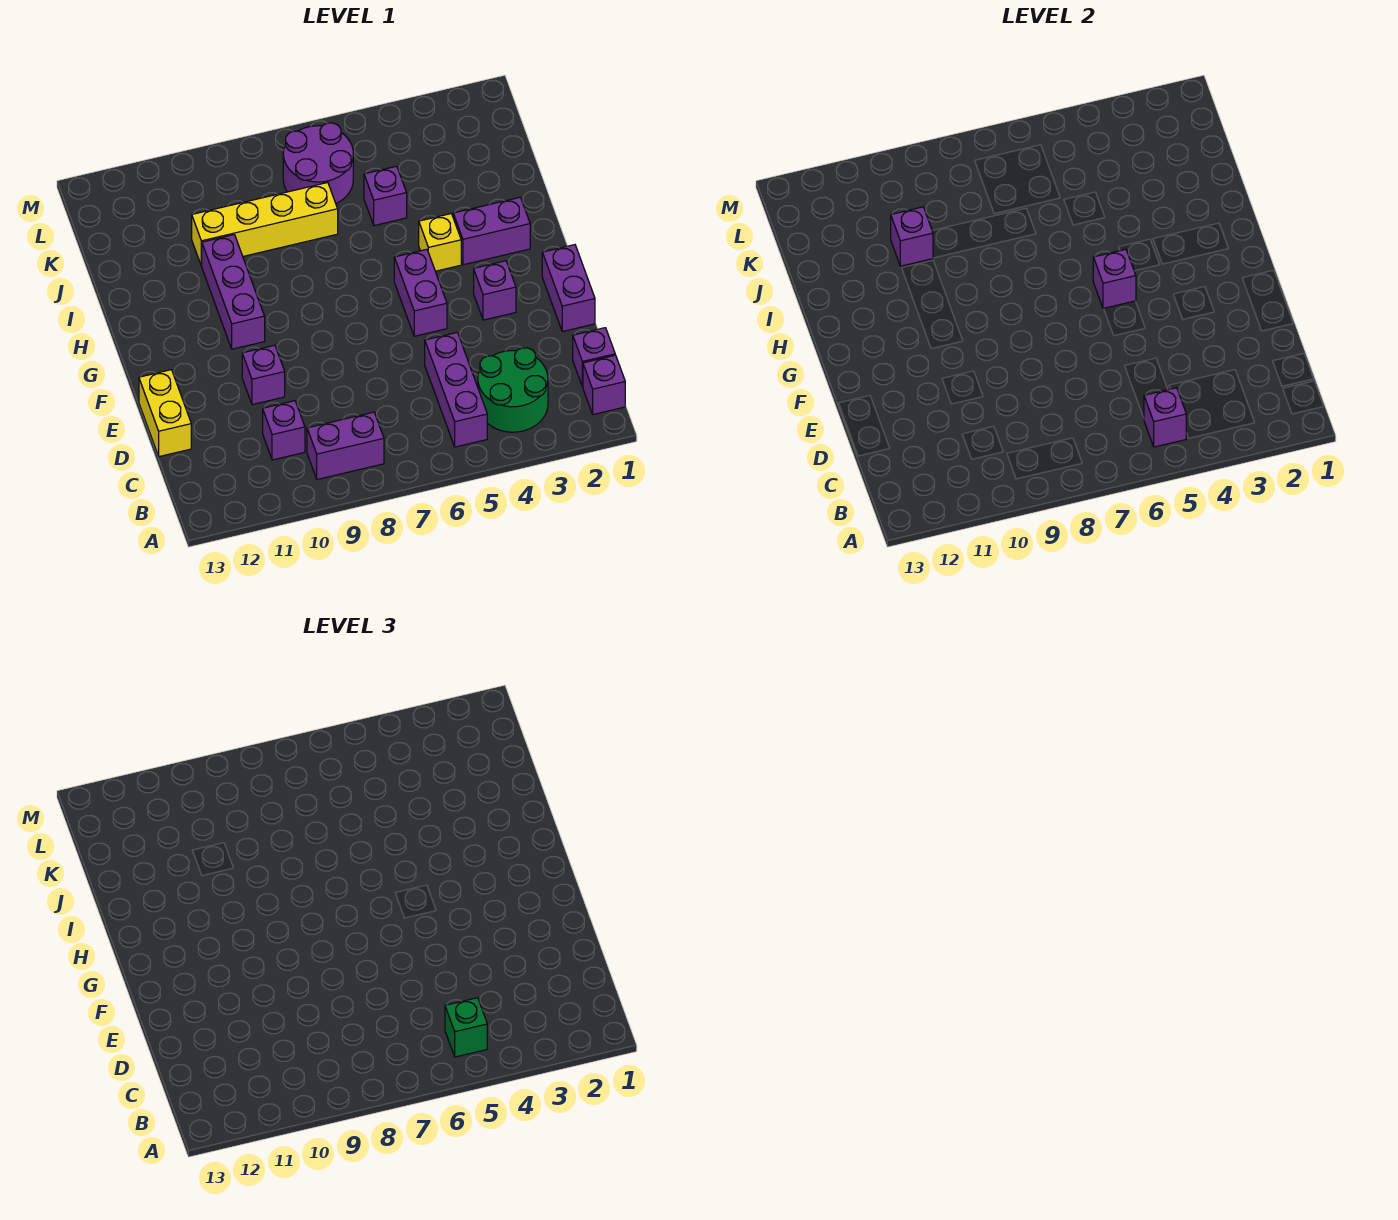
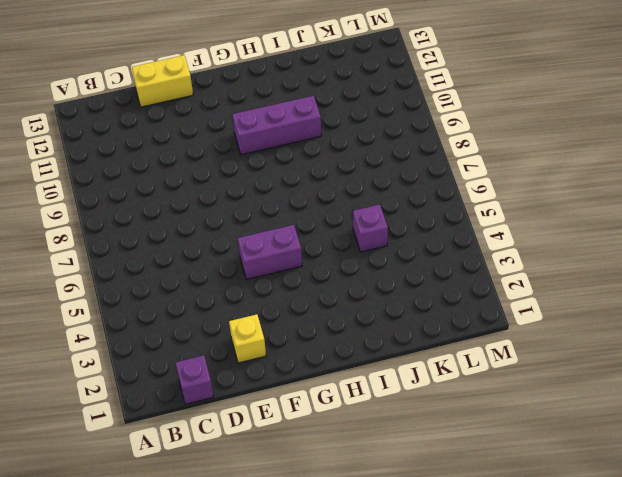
yellow 1x1 brick [229,314,266,363] -> yellow 1x1 brick moved to [419,214,461,271]
none -> purple 1x1 brick [583,355,625,414]
none -> green 2x2 round brick [478,348,548,432]
none -> purple 1x3 brick [425,333,487,447]

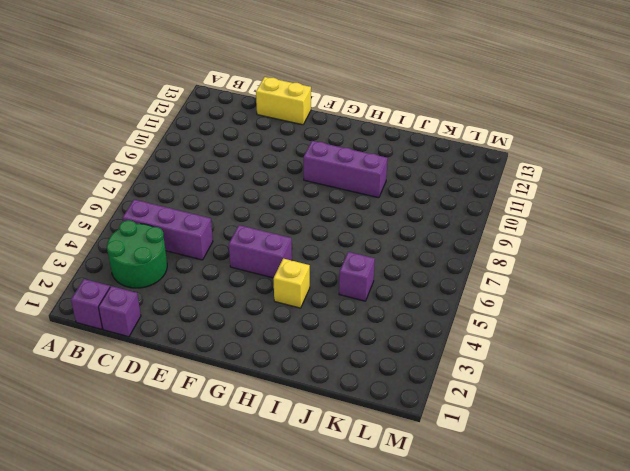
none -> purple 1x2 brick [307,412,384,479]
none -> purple 1x1 brick [263,401,305,460]
none -> purple 1x2 brick [542,245,595,332]

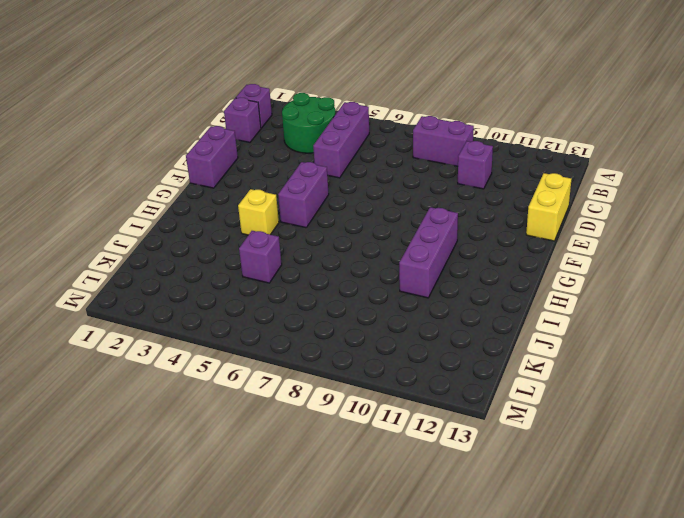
none -> purple 1x1 brick [242,345,285,405]
none -> purple 1x1 brick [474,261,516,320]
none -> purple 1x2 brick [453,197,530,265]

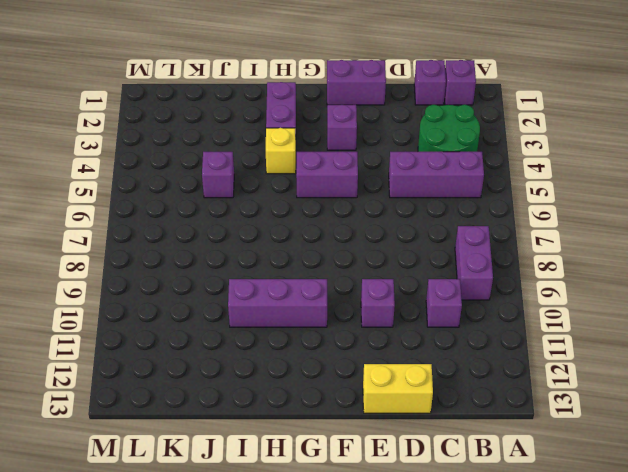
none -> yellow 1x4 brick [192,183,338,266]
none -> purple 2x2 round brick [283,123,353,203]
none -> purple 1x1 brick [1144,388,1186,447]

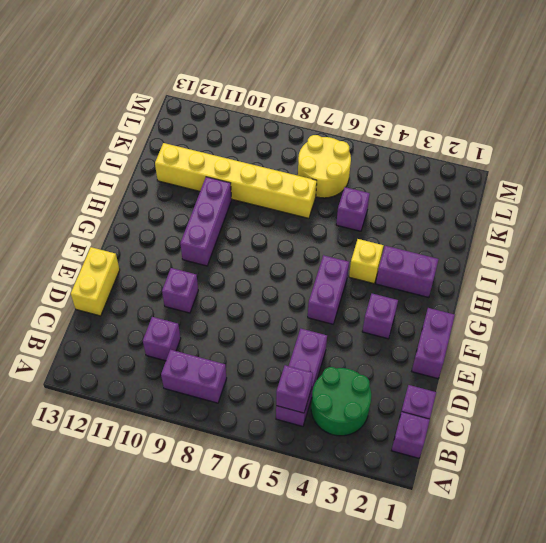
yellow 1x6 brick [155,143,317,218] -> yellow 1x4 brick [192,183,338,266]
yellow 2x2 round brick [298,135,351,198] -> purple 2x2 round brick [283,123,353,203]
none -> purple 1x1 brick [1093,249,1136,309]
none -> purple 1x1 brick [891,207,933,266]
none -> green 1x1 brick [445,998,487,1057]

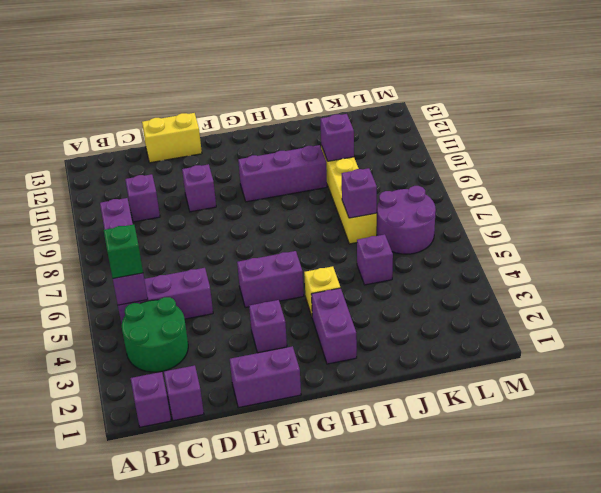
purple 1x1 brick [342,168,377,218] -> purple 1x1 brick moved to [1093,249,1136,309]

